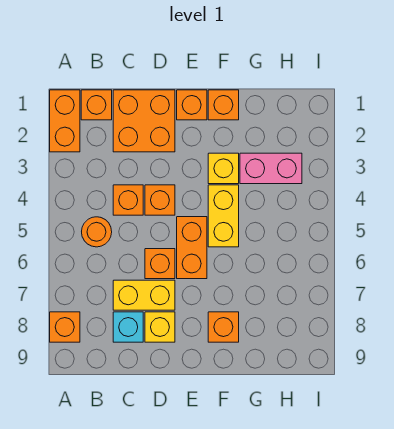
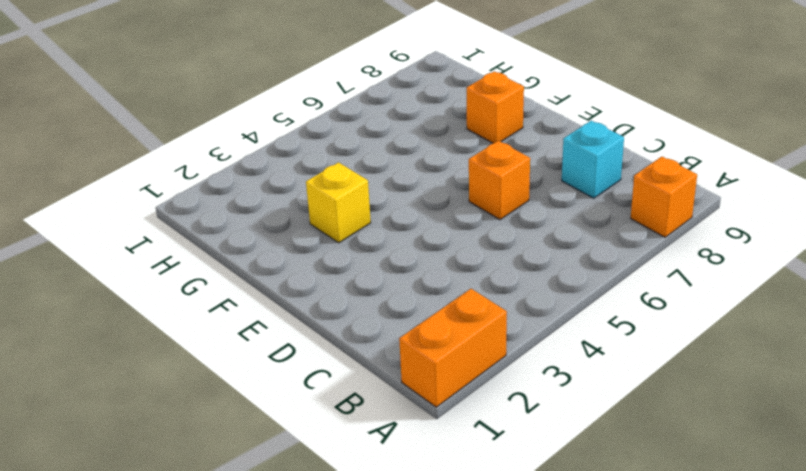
none -> orange 1x1 brick [81,90,112,120]
none -> orange 1x1 round brick [82,217,112,247]
none -> orange 2x2 brick [113,90,175,152]

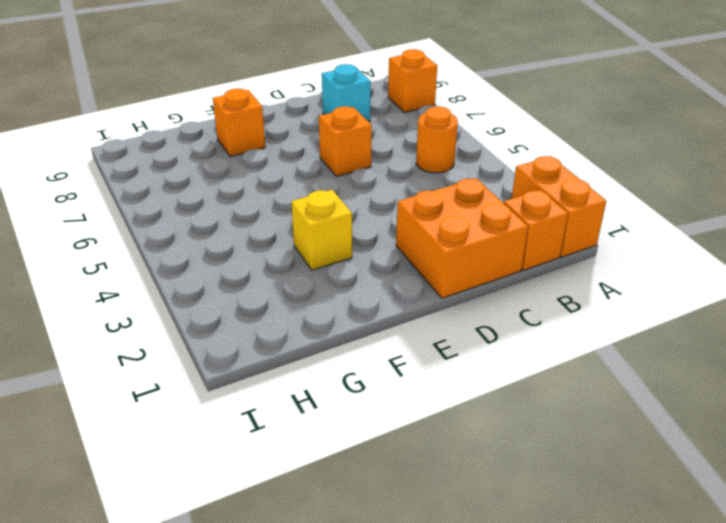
none -> orange 1x1 brick [113,185,143,215]
none -> yellow 1x2 brick [113,280,175,310]
none -> orange 1x1 brick [145,185,175,215]

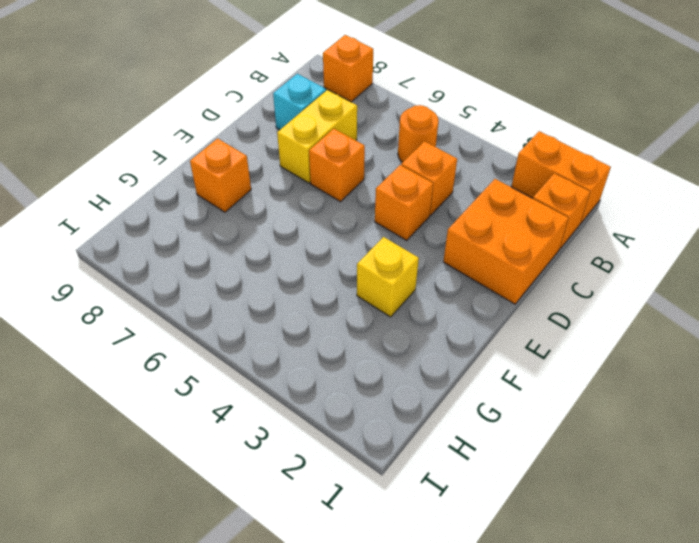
none -> yellow 1x1 brick [145,312,175,342]
none -> orange 1x1 brick [177,90,207,120]
none -> orange 1x2 brick [177,217,207,279]

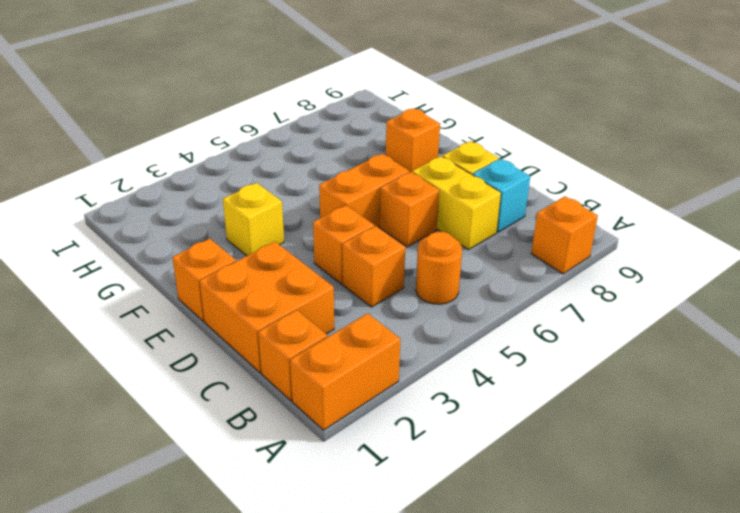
none -> orange 1x1 brick [208,90,239,120]
none -> yellow 1x2 brick [208,185,239,247]
none -> pink 1x2 brick [240,153,302,184]

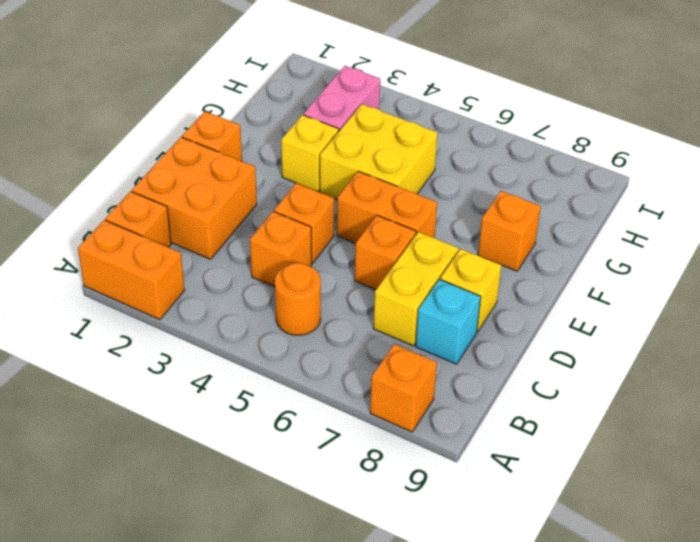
yellow 2x2 brick [320,104,438,199] -> yellow 1x2 brick [208,185,239,247]
none -> orange 1x1 brick [208,90,239,120]

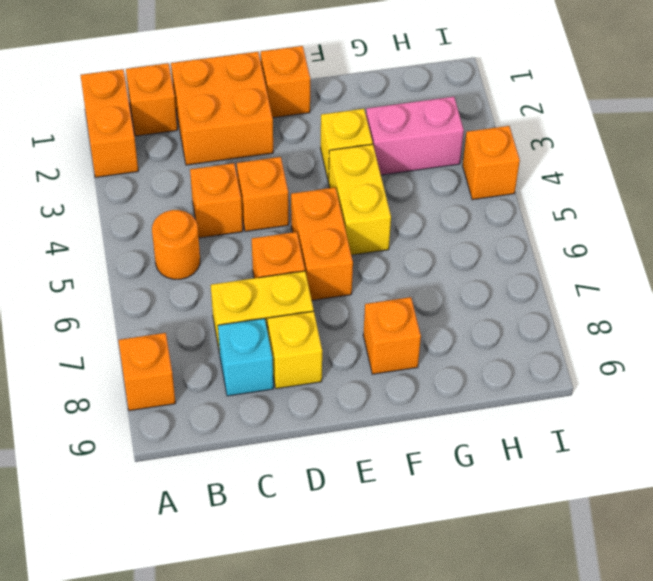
orange 1x1 brick [463,126,520,200] -> orange 1x1 brick moved to [208,90,239,120]

